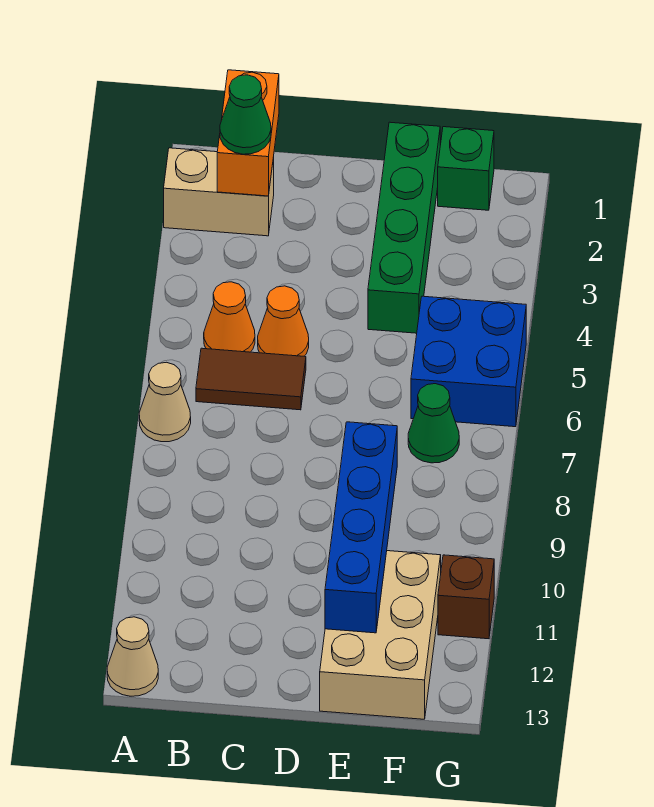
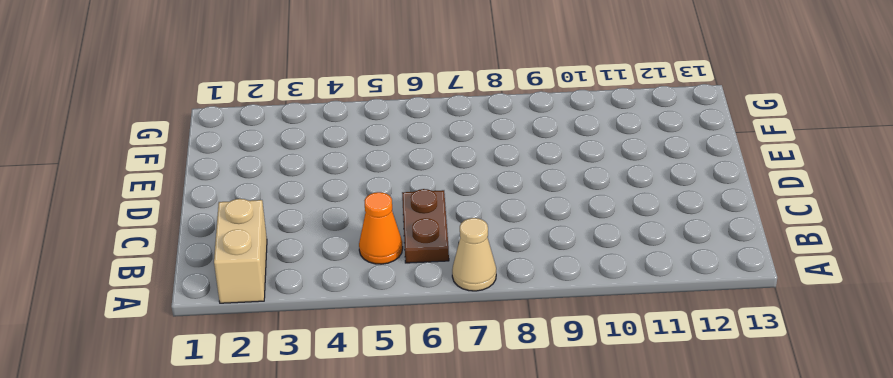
brown 1x2 plate [402,189,449,263] -> brown 1x2 tile [196,348,306,410]
none -> tan 1x1 cone [107,617,158,696]
none -> orange 1x1 cone [258,286,309,356]
none -> green 1x4 brick [368,122,440,333]

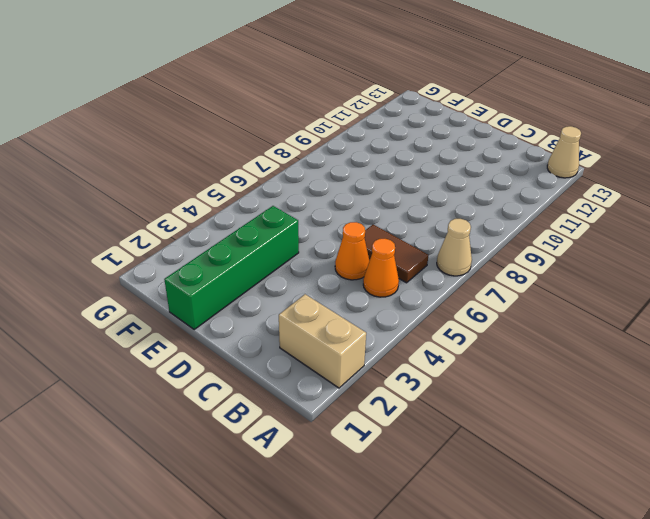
none -> tan 2x3 brick [320,551,441,719]
none -> green 1x1 brick [438,127,494,210]
none -> blue 2x2 brick [411,296,526,427]

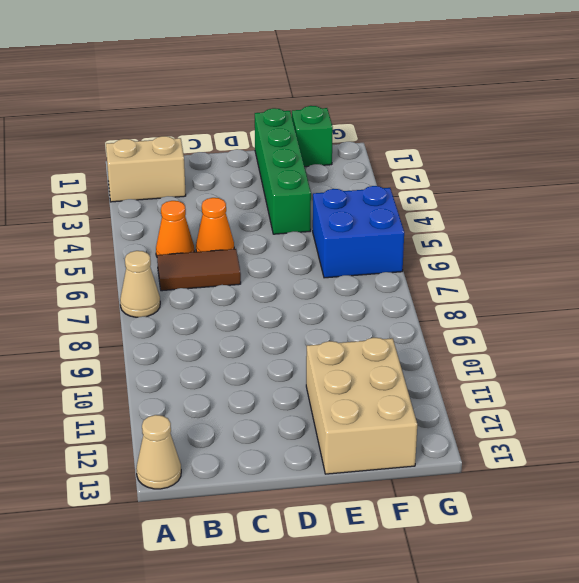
none -> green 1x1 cone [408,384,459,463]
none -> brown 1x1 brick [438,555,494,639]
none -> orange 1x2 brick [217,70,279,196]

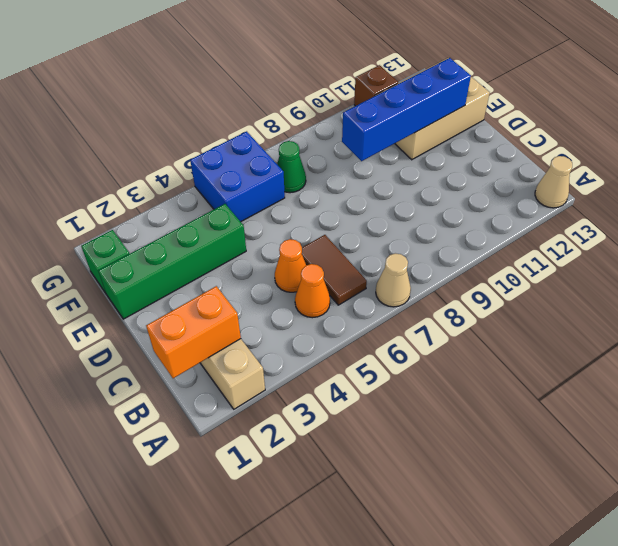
none -> green 1x1 cone [220,75,271,154]

